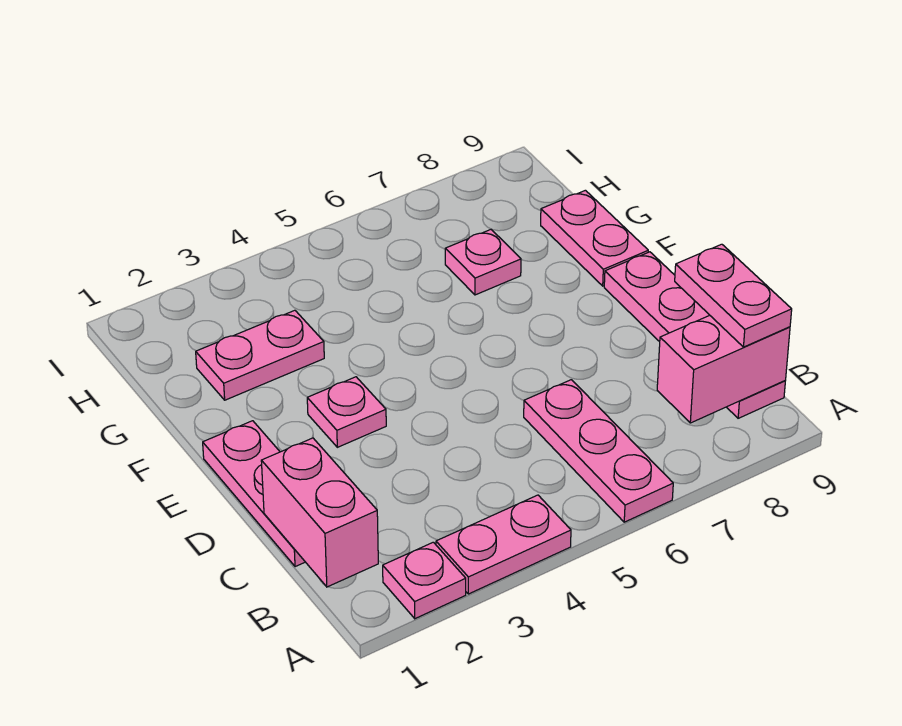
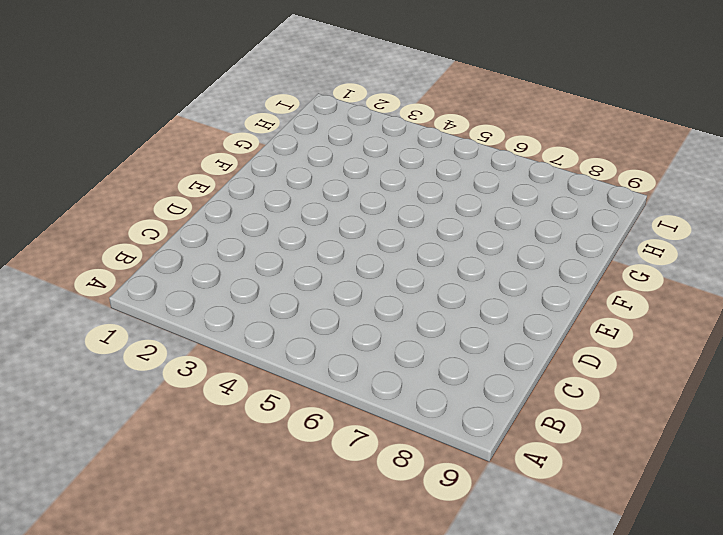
none -> pink 1x1 plate [383,542,466,619]
none -> pink 1x2 plate [436,495,571,594]
none -> pink 1x3 plate [524,380,673,522]

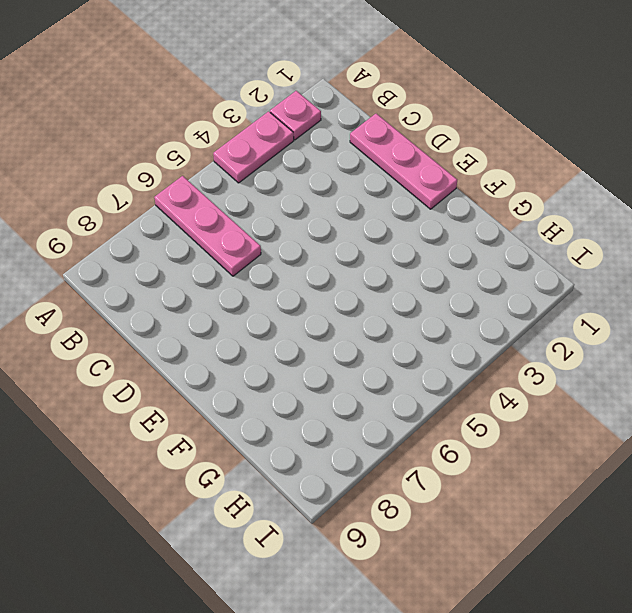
none -> pink 1x4 plate [604,252,785,418]
none -> pink 1x1 plate [307,377,386,447]
none -> pink 1x2 plate [541,190,648,286]

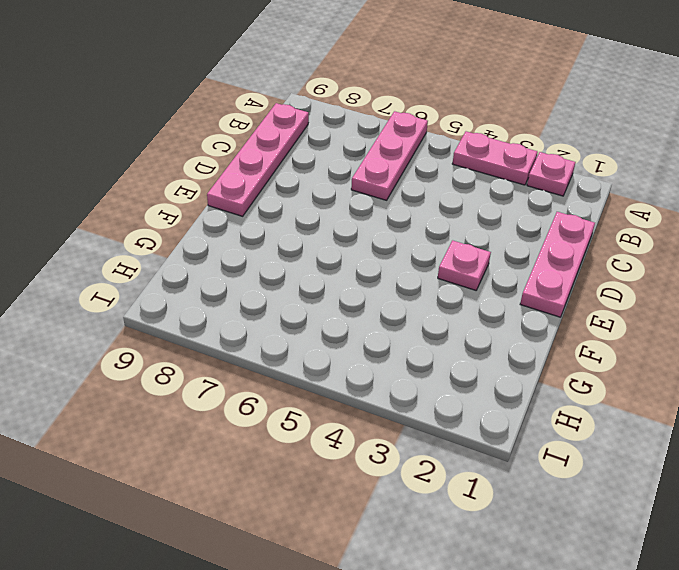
none -> pink 1x2 plate [541,190,648,286]
none -> pink 1x2 plate [196,310,324,400]
none -> pink 1x1 plate [445,230,521,295]

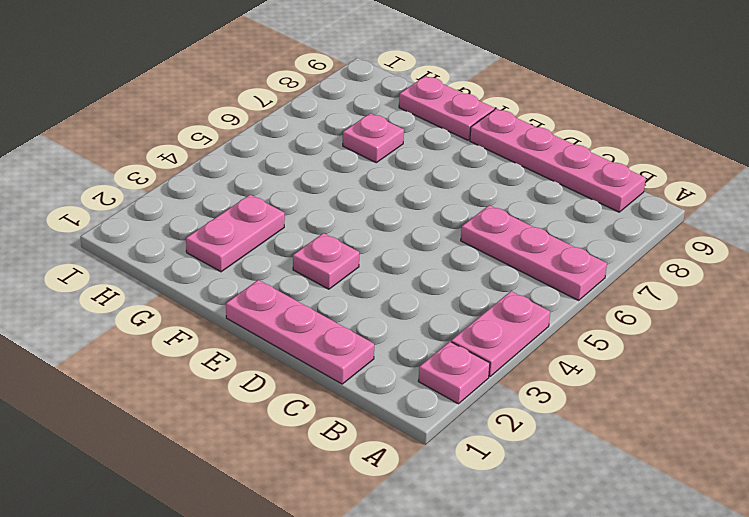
none -> pink 1x2 brick [261,438,378,587]
none -> pink 1x2 brick [657,315,790,423]
none -> pink 1x2 plate [675,244,792,347]

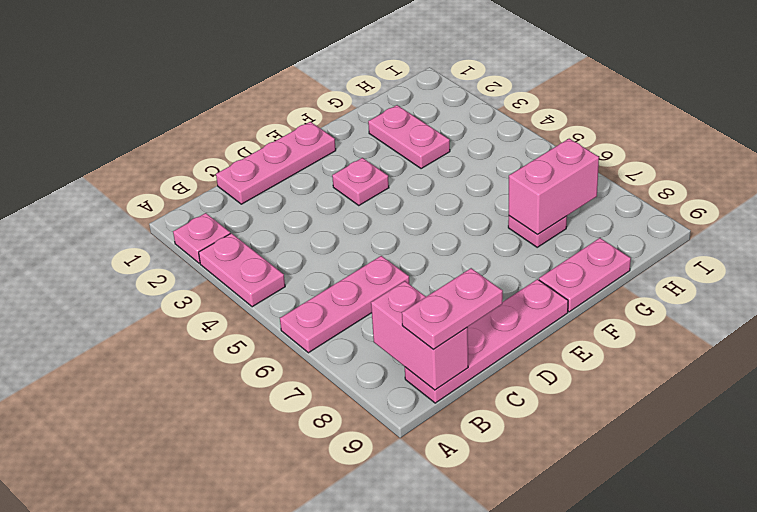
pink 1x2 brick [509,139,599,234] -> pink 1x2 brick moved to [261,438,378,587]

